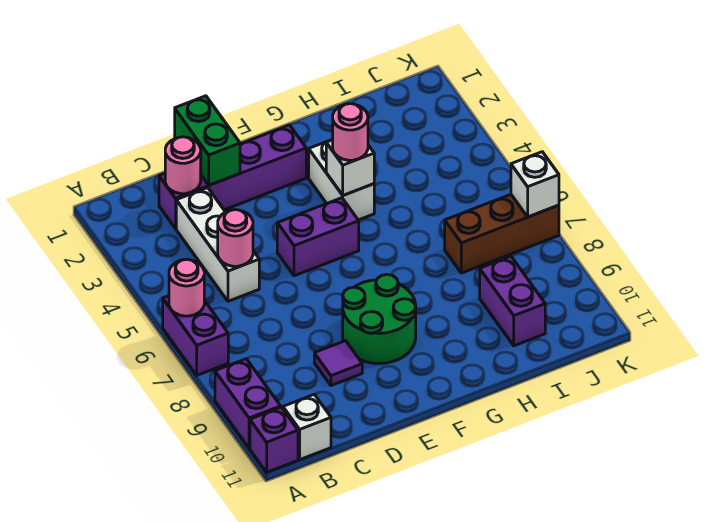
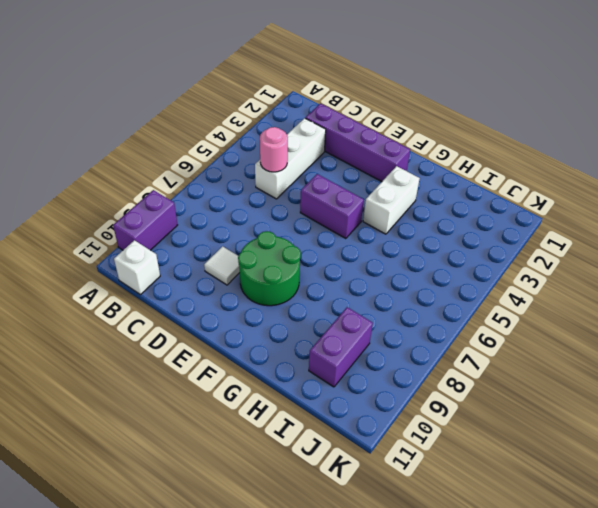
white 1x1 tile [204,246,240,285] -> purple 1x1 tile [314,341,362,386]
none -> purple 1x2 brick [163,296,228,375]
none -> purple 1x1 brick [250,407,298,472]
none -> brown 1x3 brick [445,195,559,273]

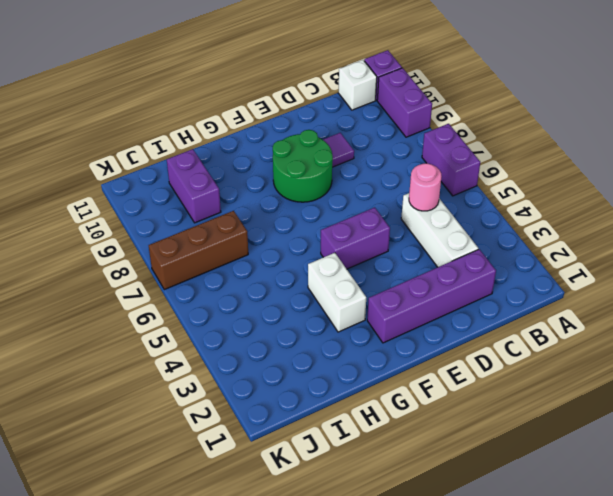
none -> pink 1x1 round brick [169,259,204,316]
none -> pink 1x1 round brick [165,137,201,194]
none -> green 1x2 brick [175,96,240,185]

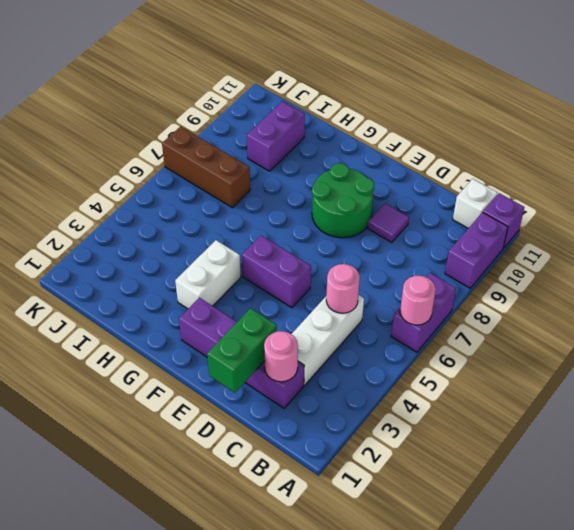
none -> white 1x1 brick [326,140,374,195]
none -> white 1x1 brick [511,152,559,217]
none -> pink 1x1 round brick [333,104,368,160]

